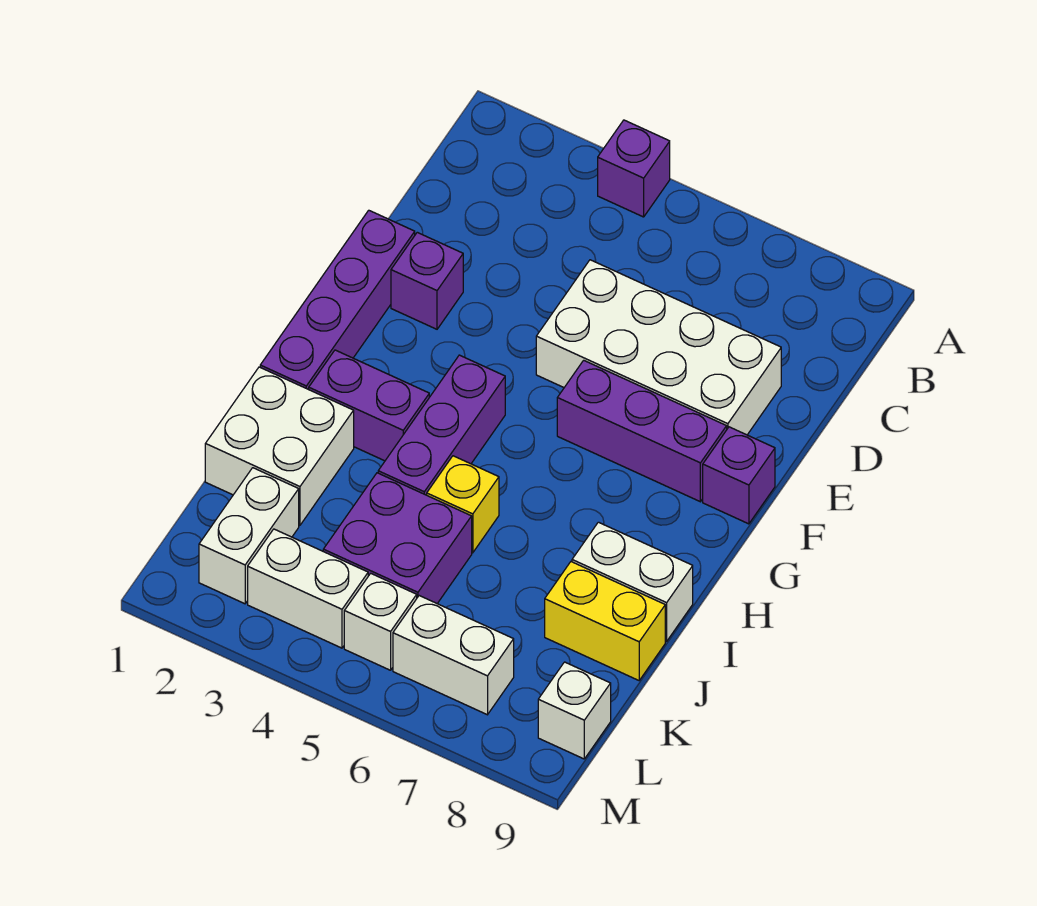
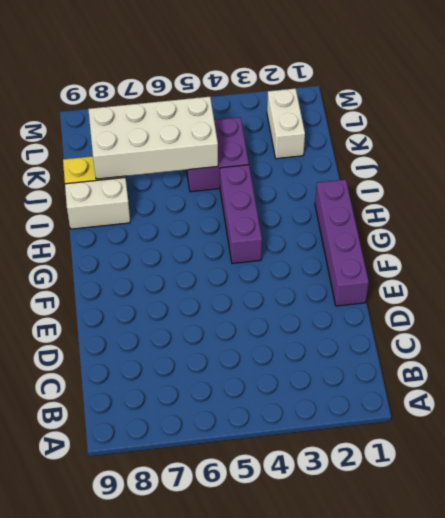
white 2x4 brick [88,97,218,179] -> white 2x4 brick moved to [536,260,781,435]
none -> purple 1x1 brick [598,120,670,217]
none -> purple 1x1 brick [391,232,463,329]
none -> purple 1x3 brick [557,360,727,502]

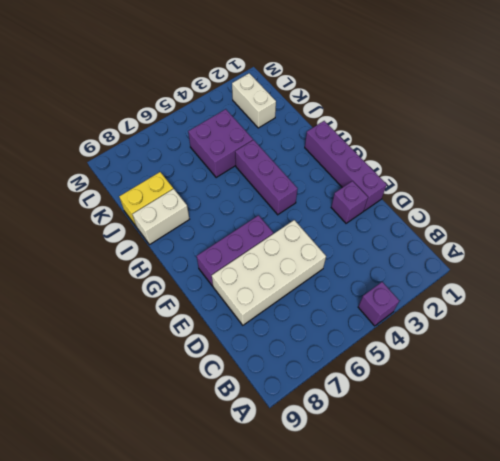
none -> purple 1x1 brick [703,427,775,524]
none -> purple 1x2 brick [309,350,429,461]
none -> white 2x2 brick [205,367,354,525]

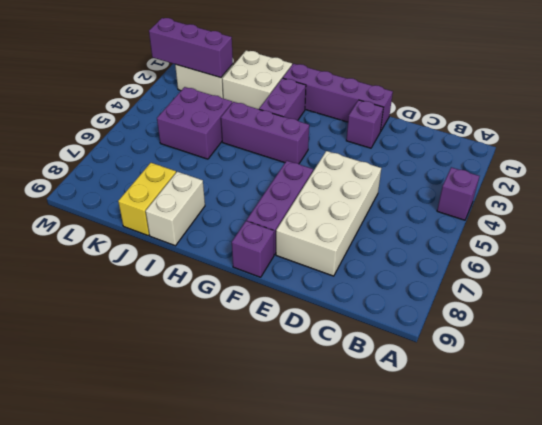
purple 1x3 brick [149,18,233,78] -> none
none -> yellow 1x1 brick [427,456,499,553]
none -> white 1x2 brick [248,529,368,648]
none -> white 1x1 brick [344,573,417,670]

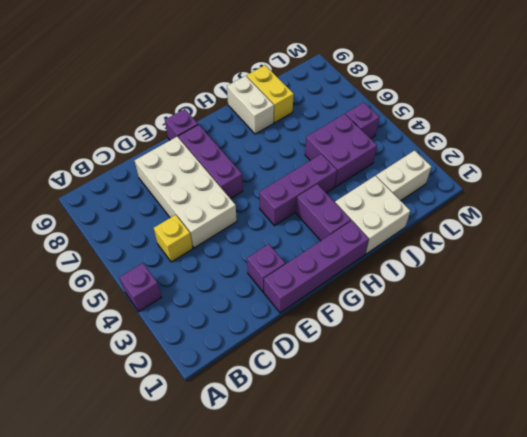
yellow 1x1 brick [154,215,193,262] -> yellow 1x1 brick moved to [427,456,499,553]
purple 1x1 brick [346,103,379,139] -> white 1x1 brick [344,573,417,670]
none -> white 1x2 brick [248,529,368,648]
none -> white 1x2 brick [393,596,514,715]
none -> white 1x1 brick [538,662,611,759]

